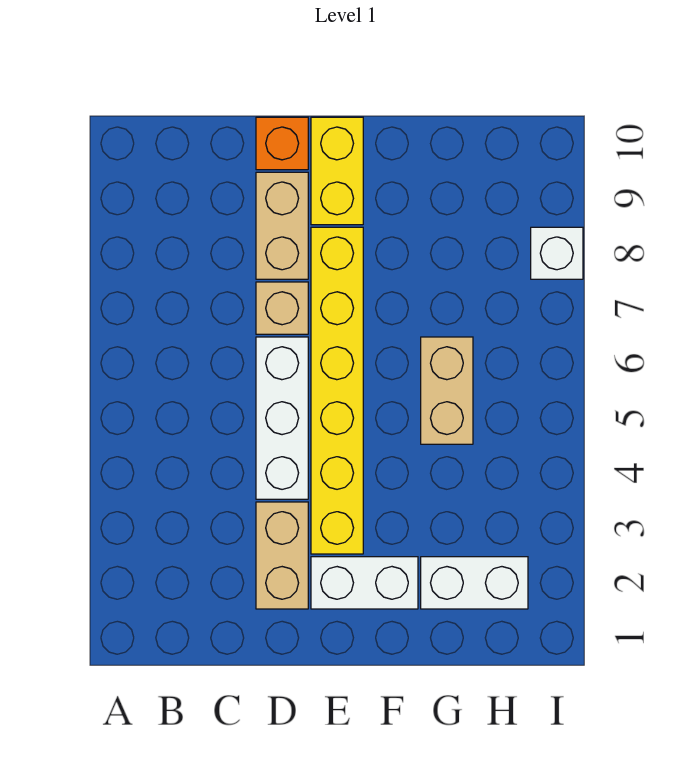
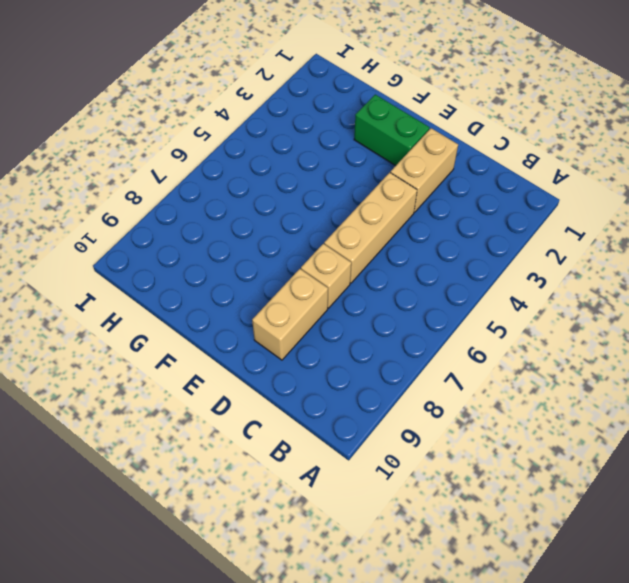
tan 1x3 brick [324,172,417,283] -> white 1x3 brick [256,337,308,499]
green 1x2 brick [354,95,430,166] -> white 1x2 brick [311,557,418,609]
none -> orange 1x1 brick [256,117,308,170]
none -> yellow 1x6 brick [311,227,363,554]

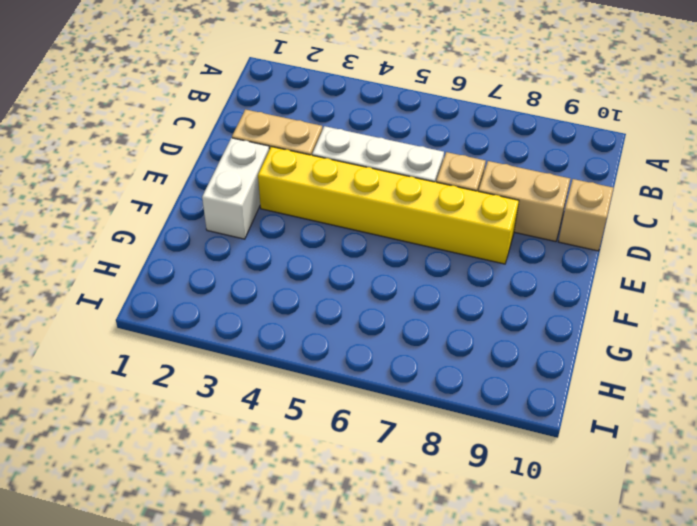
tan 1x1 brick [558,179,613,251] -> orange 1x1 brick [256,117,308,170]
none -> yellow 1x2 brick [311,117,363,225]
none -> white 1x2 brick [421,557,528,609]

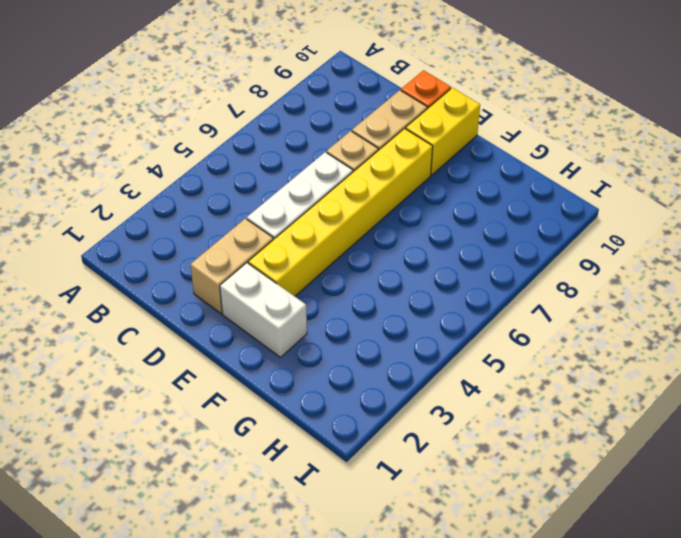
none -> white 1x2 brick [421,557,528,609]
none -> tan 1x2 brick [421,337,473,444]

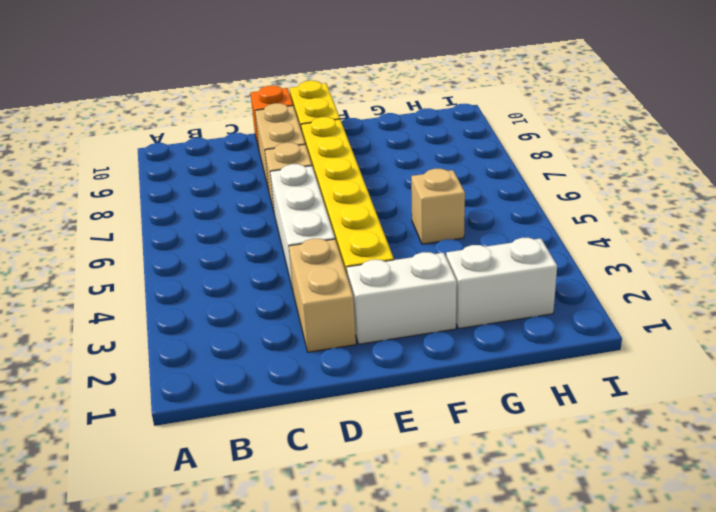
tan 1x1 brick [411,169,465,244] -> tan 1x2 brick [421,337,473,444]
none -> white 1x1 brick [531,227,583,279]

